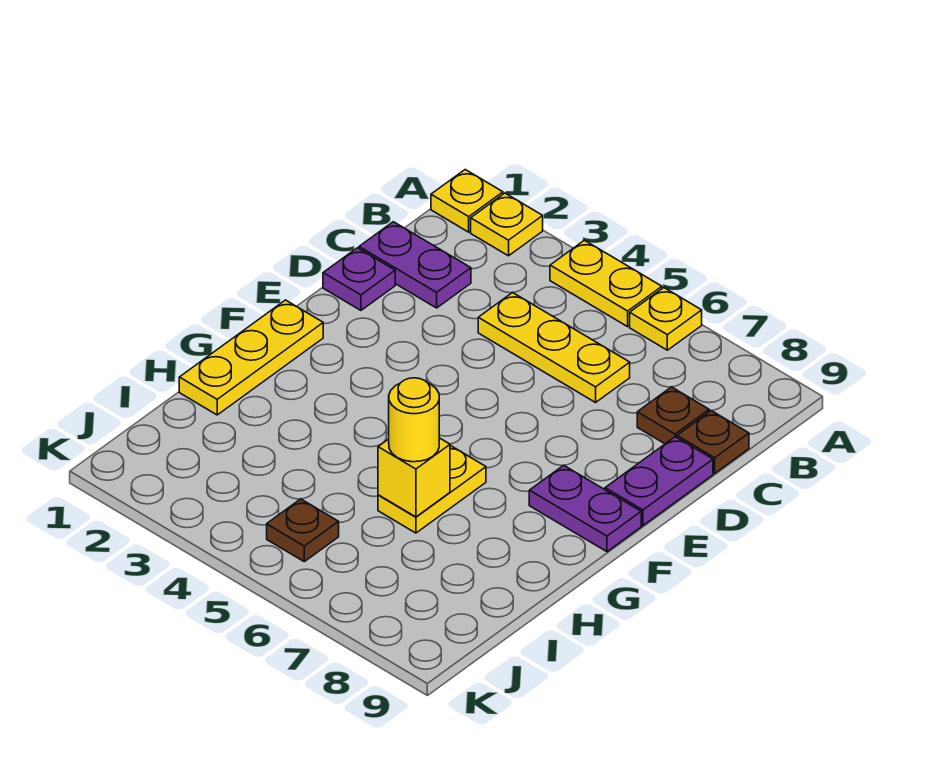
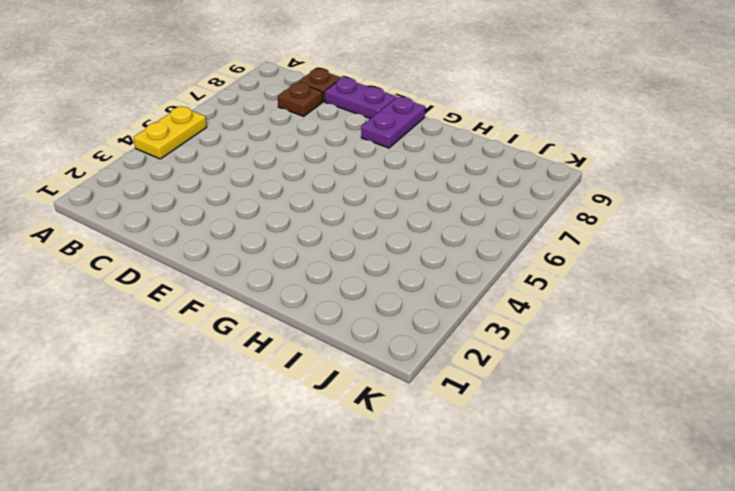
none -> yellow 1x1 plate [431,170,503,232]
none -> yellow 1x1 plate [471,193,543,256]
none -> yellow 1x1 plate [630,288,702,350]

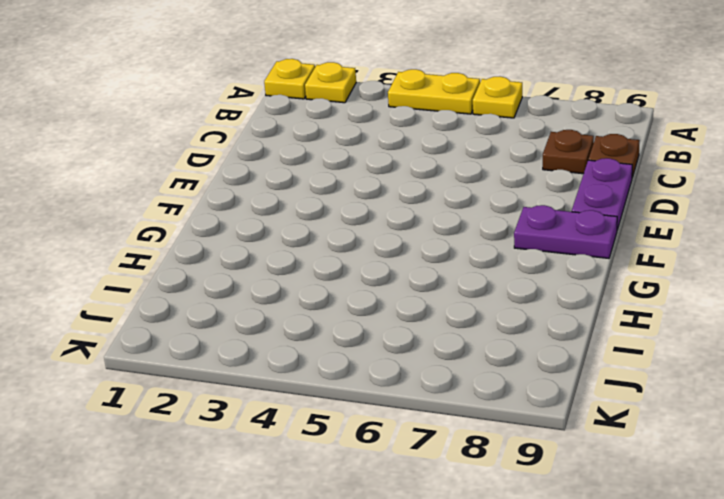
none -> purple 1x2 plate [359,222,471,308]
none -> yellow 1x3 plate [478,292,630,402]
none -> purple 1x1 plate [323,248,395,310]

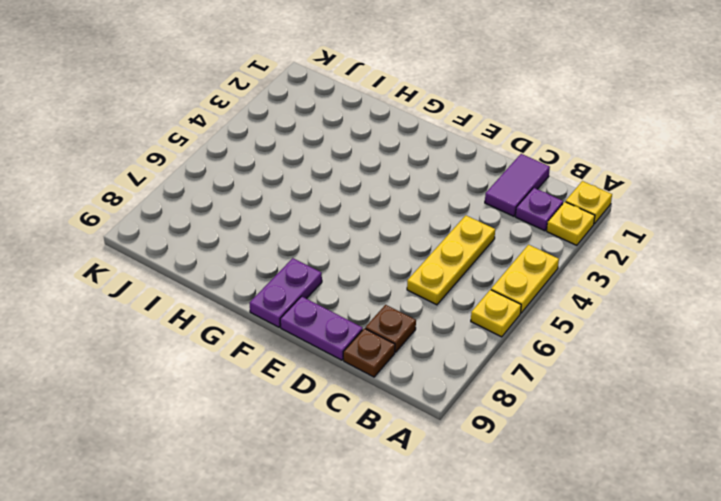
purple 1x1 plate [515,188,563,231] -> purple 1x1 plate moved to [323,248,395,310]
purple 1x2 tile [485,154,550,216] -> purple 1x2 plate [359,222,471,308]
none -> yellow 1x3 plate [179,300,323,415]
none -> yellow 1x2 plate [378,445,486,533]
none -> brown 1x1 plate [267,499,339,562]

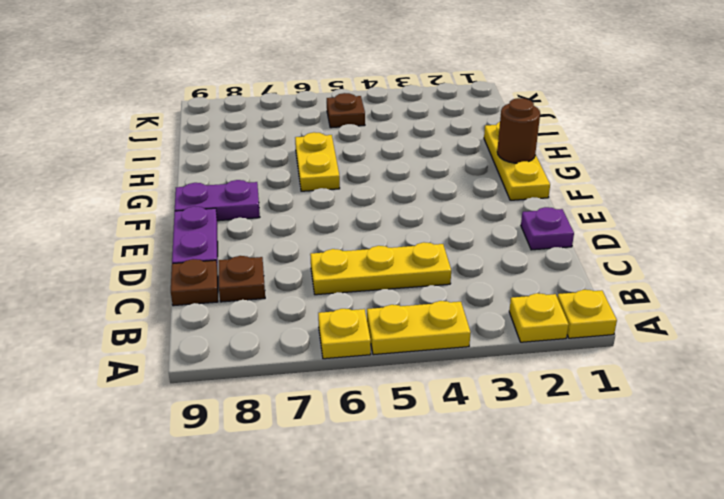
brown 1x1 round brick [497,98,540,163] -> none
none -> purple 1x2 plate [359,222,471,308]
none -> yellow 1x1 brick [378,438,450,517]
none -> yellow 1x1 round brick [389,378,439,462]

